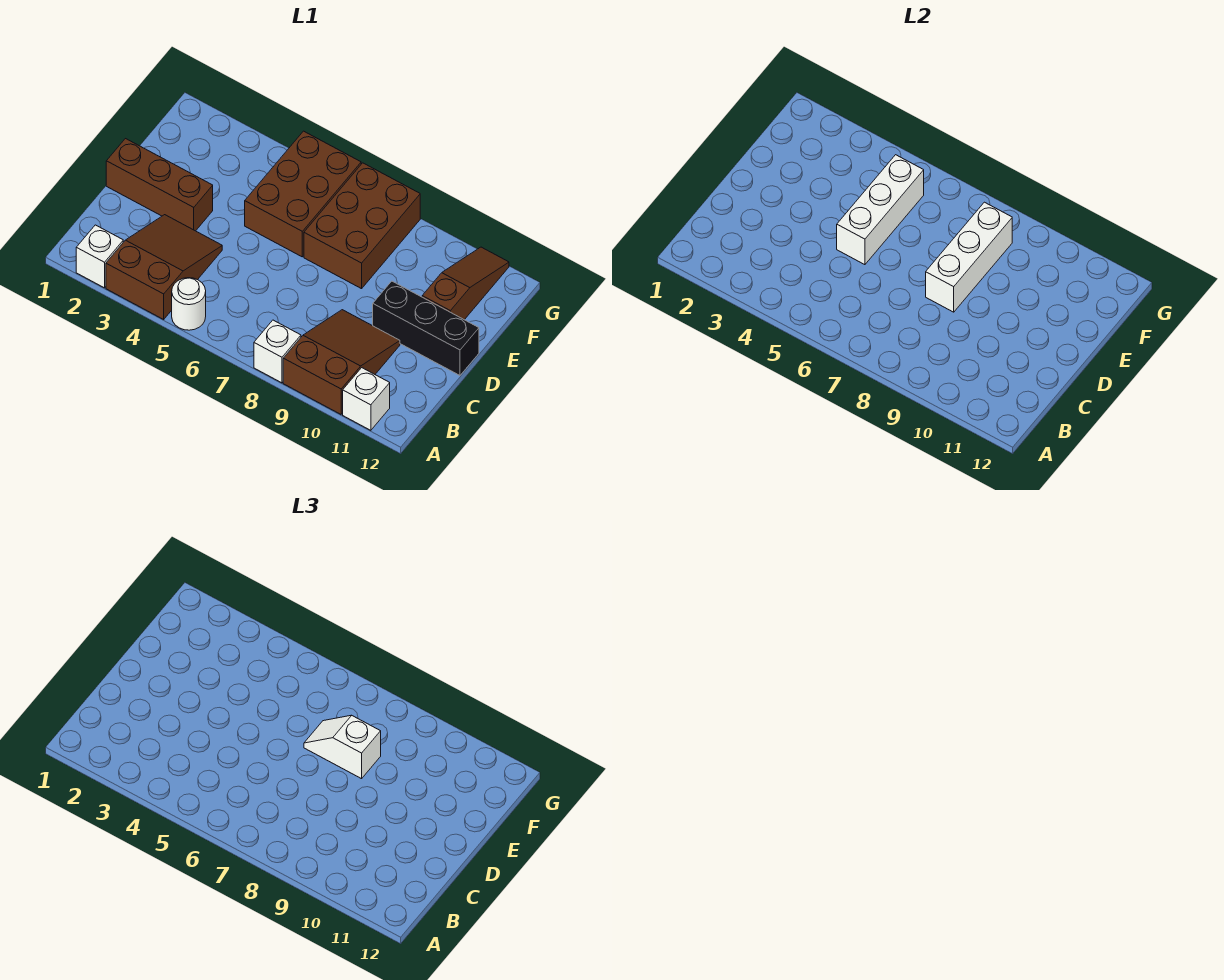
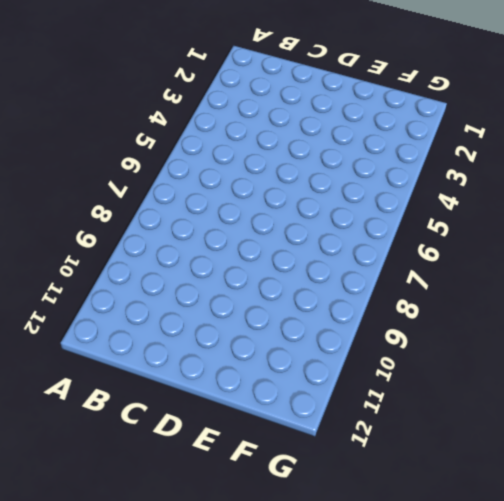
none -> white 1x1 brick [76,225,123,288]
none -> brown 2x3 slope [106,215,222,319]
none -> white 1x1 round brick [172,278,206,330]

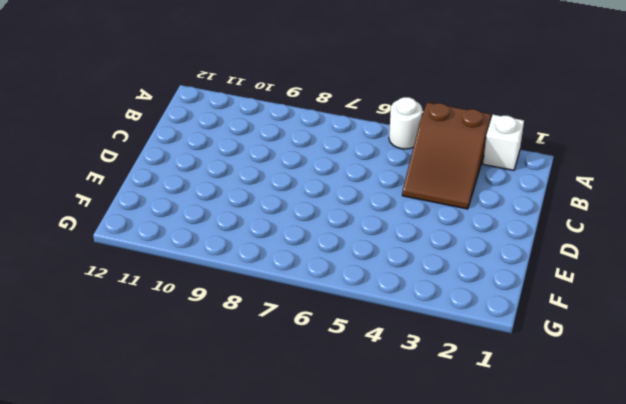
none -> white 1x1 brick [254,320,301,383]
none -> brown 2x3 slope [283,310,400,414]
none -> white 1x1 brick [343,368,390,430]

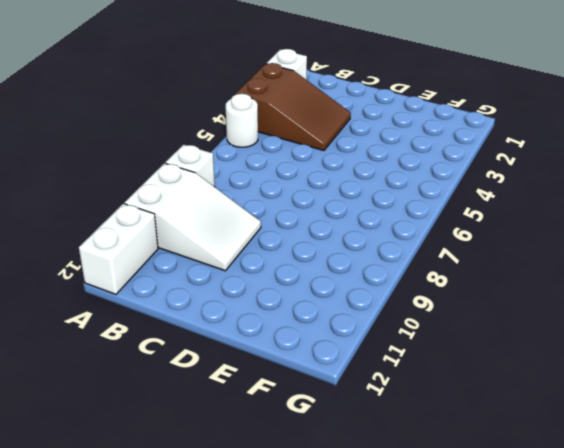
white 2x3 slope [124,163,261,271] -> brown 2x3 slope [283,310,400,414]
white 1x2 brick [79,204,158,294] -> white 1x1 brick [343,368,390,430]
none -> brown 1x3 brick [106,139,213,231]
none -> black 1x3 brick [373,281,479,375]
none -> brown 2x3 brick [245,131,361,257]

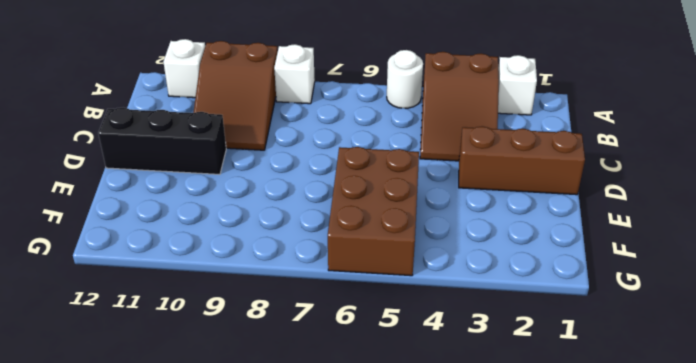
none -> brown 2x3 brick [304,163,420,289]
none -> brown 1x3 slope [422,247,509,320]
none -> white 1x3 brick [837,155,924,265]

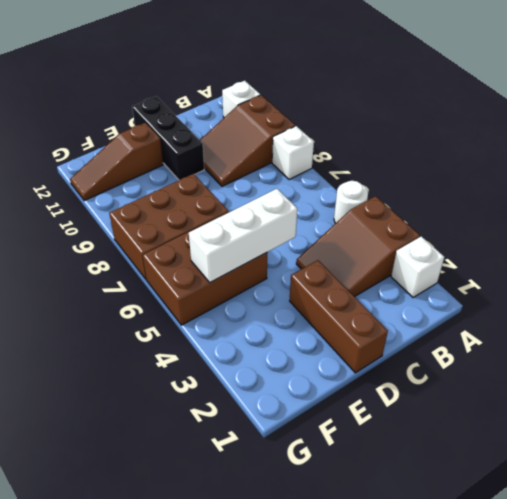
none -> white 1x3 brick [926,202,1012,312]
none -> white 1x2 slope [304,715,381,779]

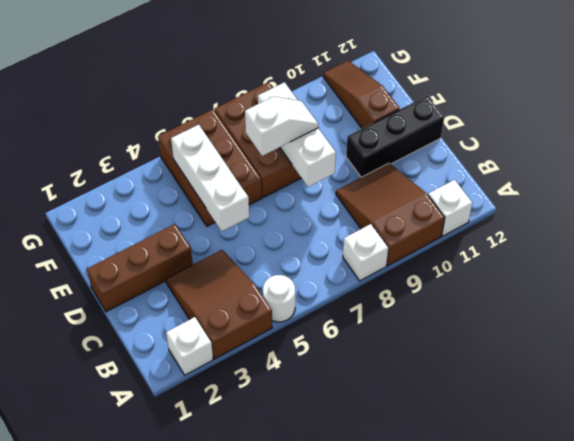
white 1x2 slope [245,97,318,156] -> white 1x2 slope turned to [304,715,381,779]

